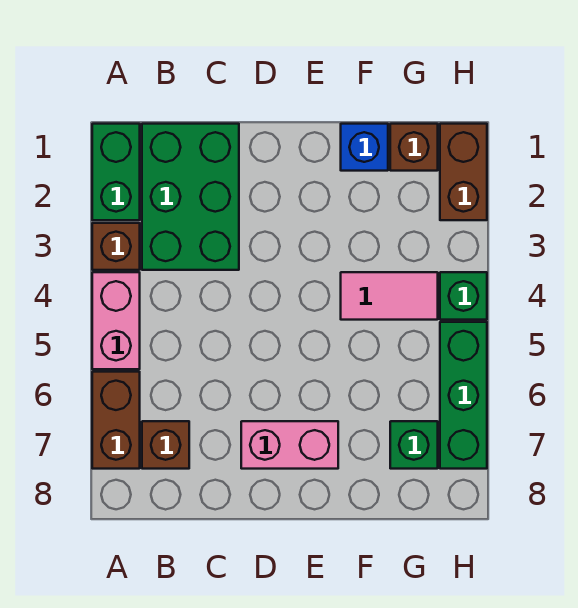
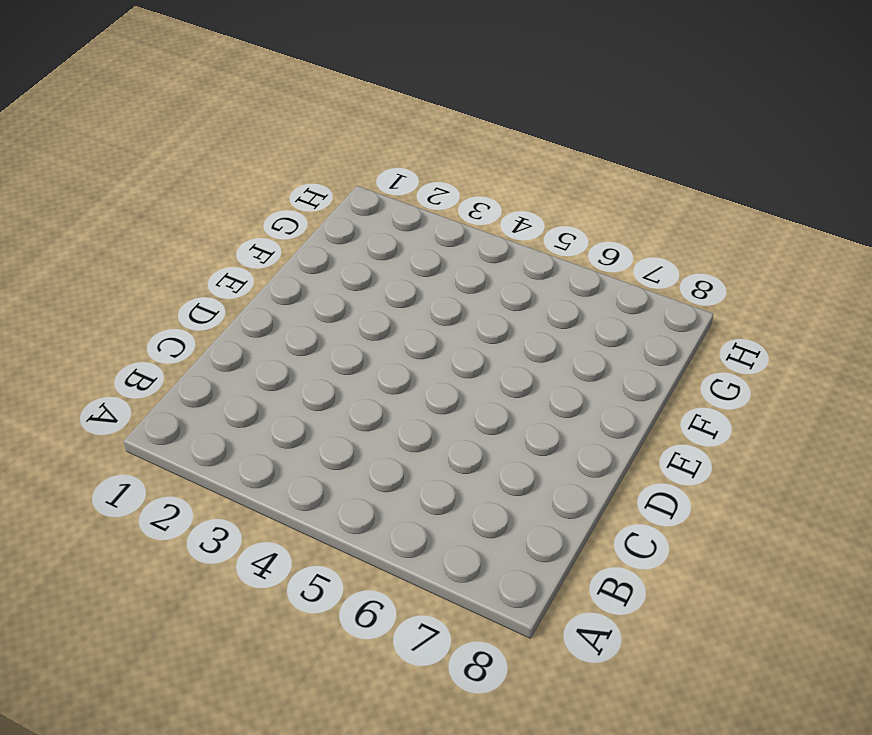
none -> green 1x2 brick [92,124,140,220]
none -> brown 1x1 brick [92,223,140,270]
none -> pink 1x2 brick [92,272,140,369]

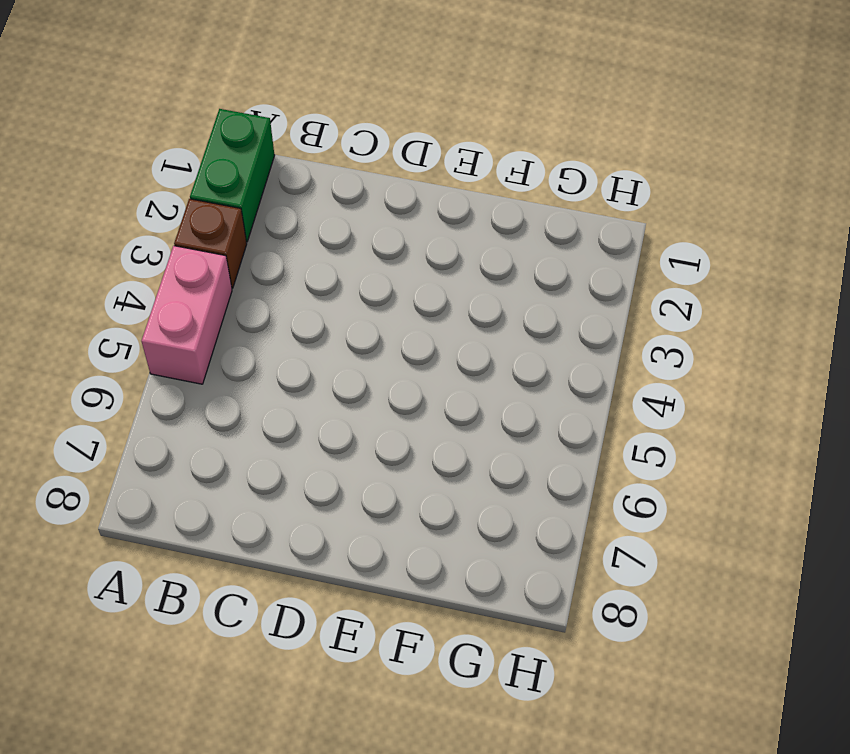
none -> brown 1x2 brick [92,372,140,469]
none -> green 2x3 brick [142,124,239,270]
none -> brown 1x1 brick [142,421,189,469]

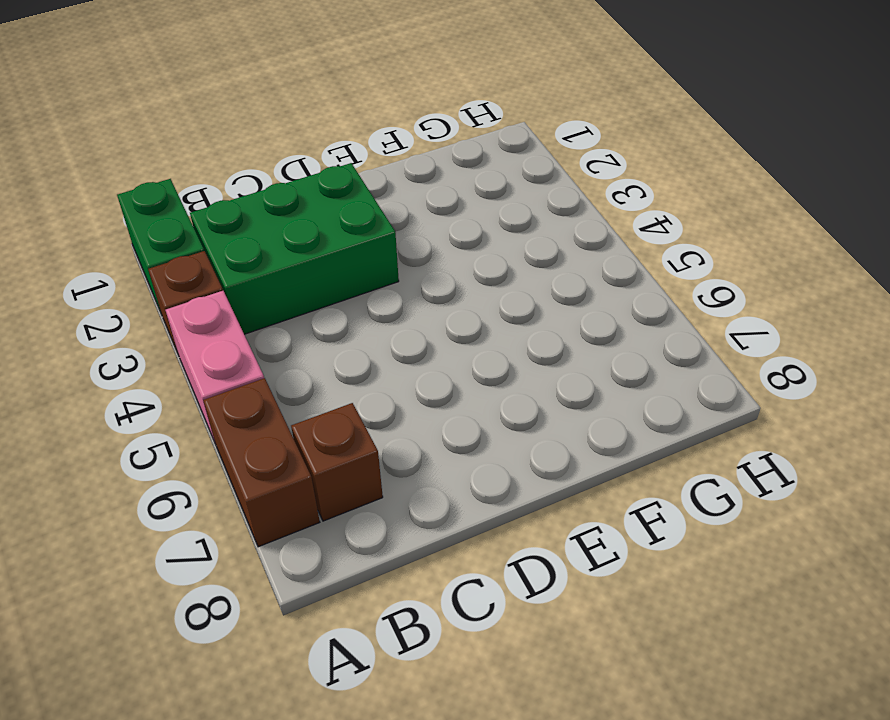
green 2x3 brick [190,163,399,334] -> green 2x3 brick turned to [142,124,239,270]
none -> pink 1x2 brick [241,421,338,469]
none -> blue 1x1 brick [341,124,388,171]
none -> pink 1x2 tile [341,272,438,320]

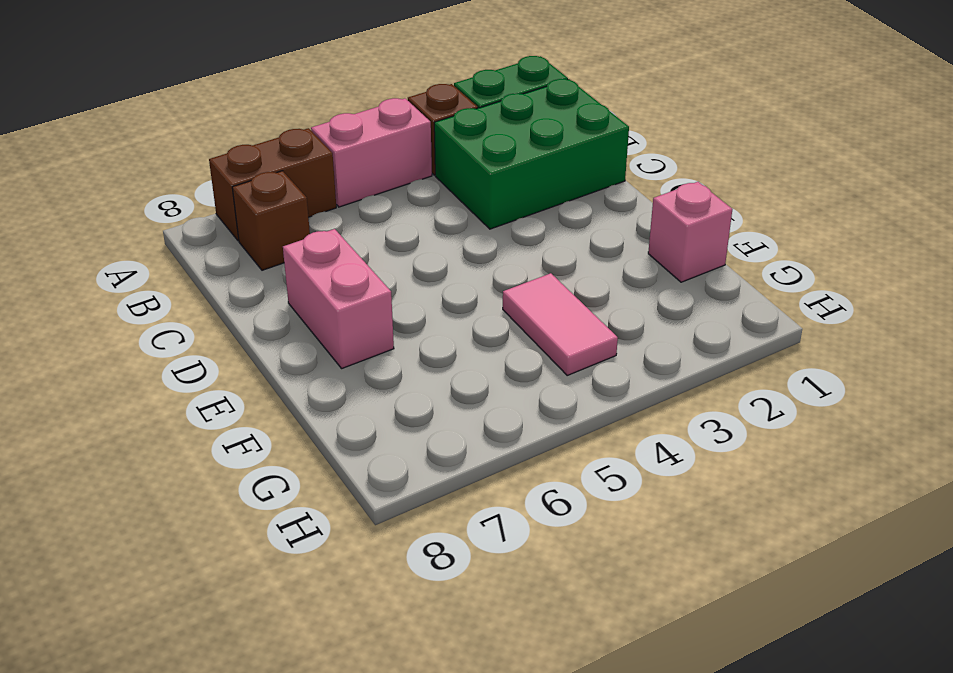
pink 1x1 brick [648,182,732,282] -> blue 1x1 brick [341,124,388,171]
none -> brown 1x1 brick [390,124,438,171]
none -> green 1x1 brick [390,421,438,469]
none -> brown 1x2 brick [440,124,487,220]

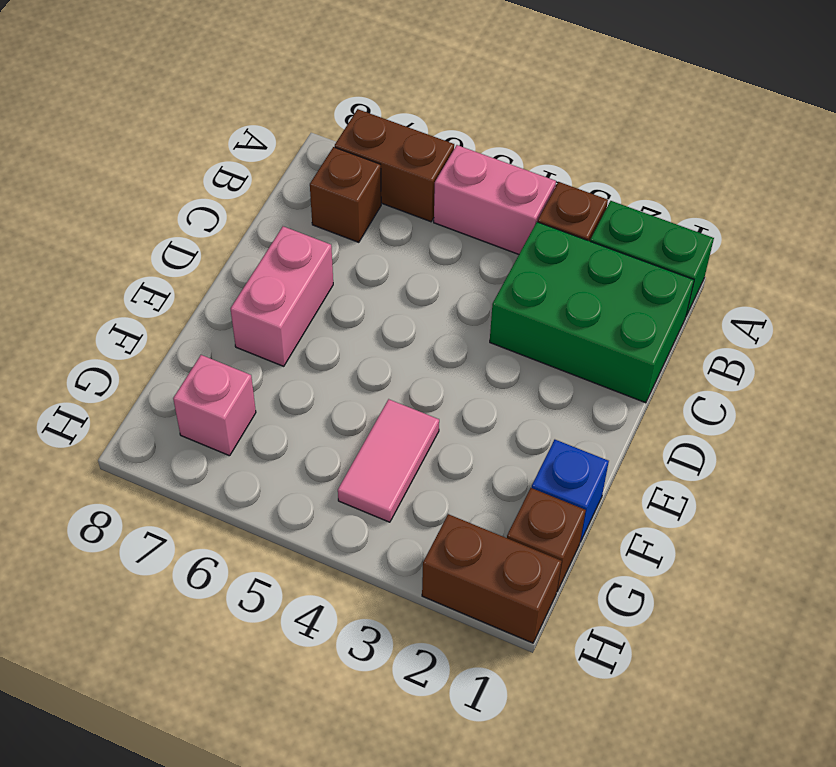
pink 1x1 brick [173,355,256,456] -> green 1x1 brick [390,421,438,469]
none -> green 1x1 brick [440,272,487,320]
none -> green 1x3 brick [440,322,487,469]

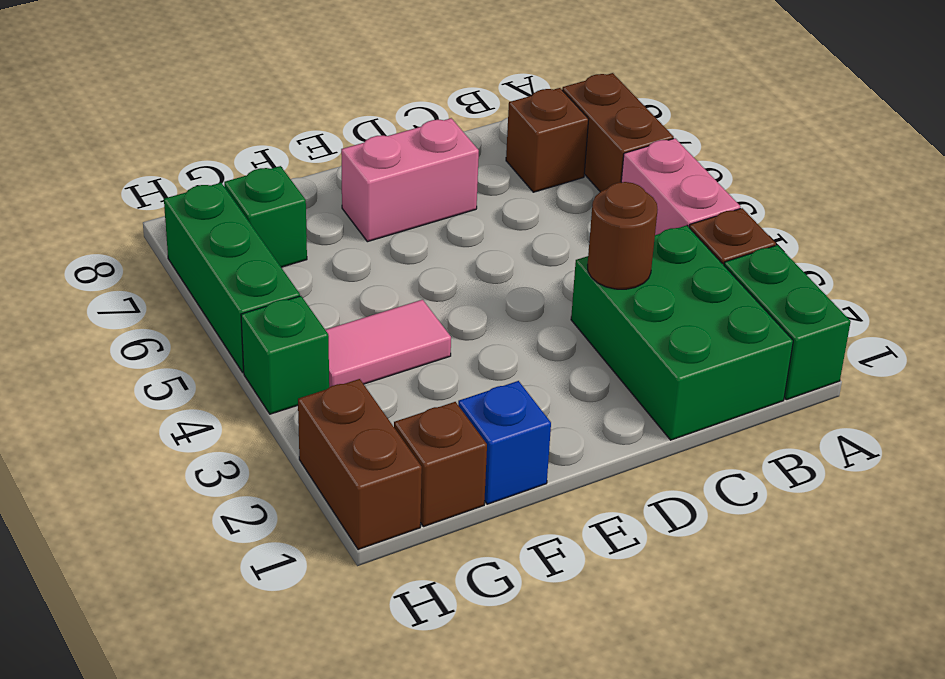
brown 1x1 round brick [588,182,658,289] -> none

